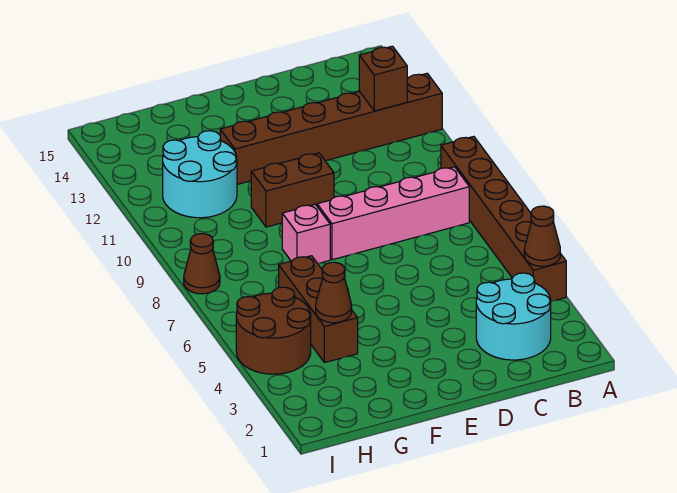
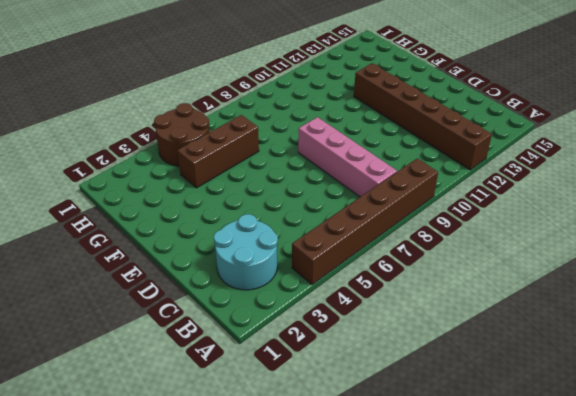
none -> brown 1x2 brick [251,153,334,227]
none -> pink 1x1 brick [282,204,330,263]
none -> cyan 2x2 round brick [163,131,237,218]

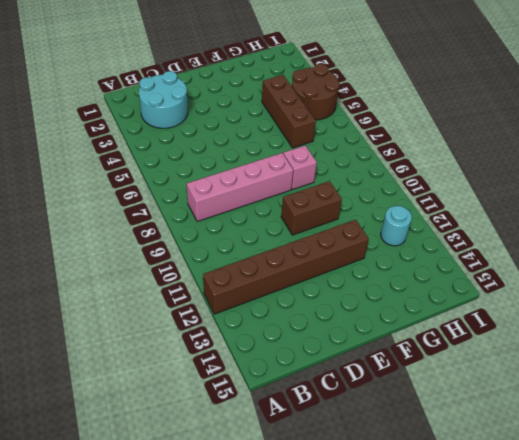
cyan 1x1 round brick [381,206,412,246] -> cyan 2x2 round brick [163,131,237,218]
none -> brown 1x6 brick [441,136,566,302]
none -> brown 1x1 cone [184,234,220,294]
none -> brown 1x1 cone [524,206,560,266]

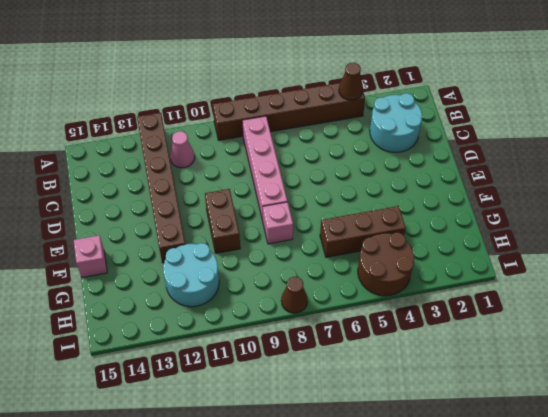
pink 1x1 cone [170,131,195,168] -> none
pink 1x1 brick [74,235,107,277] -> none
none -> brown 1x1 brick [359,46,407,111]
none -> brown 1x1 cone [316,262,352,323]

